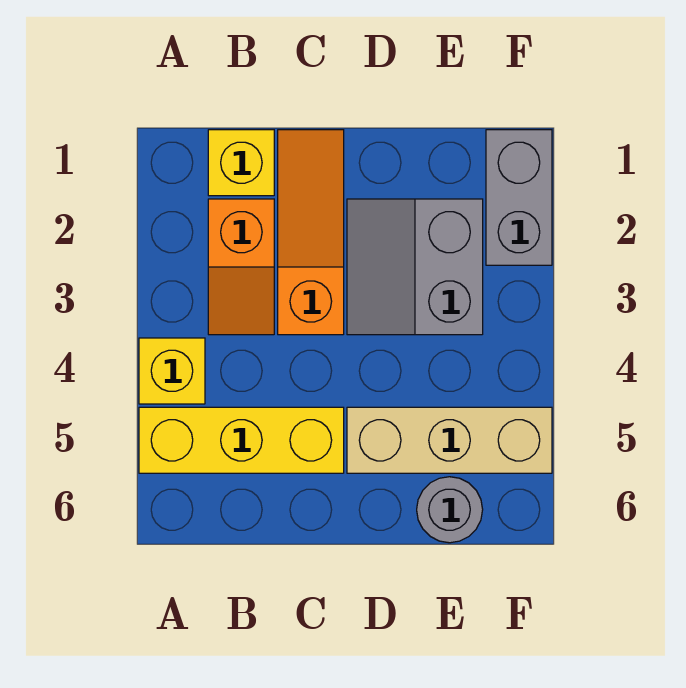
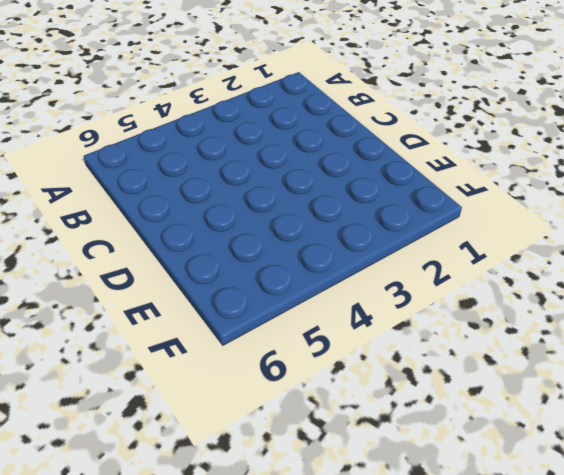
none -> yellow 1x1 brick [139,338,205,404]
none -> yellow 1x3 brick [139,407,344,473]

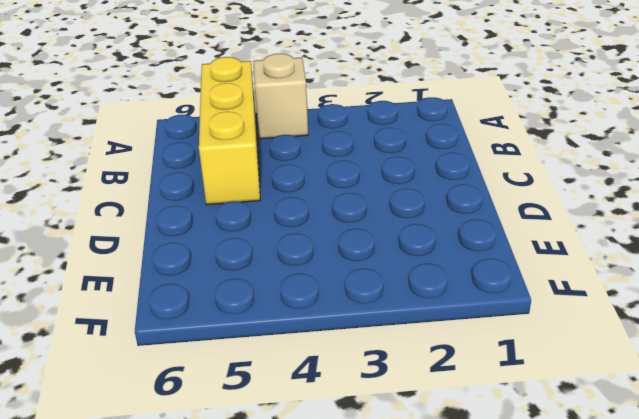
tan 1x1 brick [253,54,308,139] -> yellow 1x1 brick [139,338,205,404]
none -> yellow 1x1 brick [208,130,274,196]
none -> orange 1x2 slope [208,199,274,335]

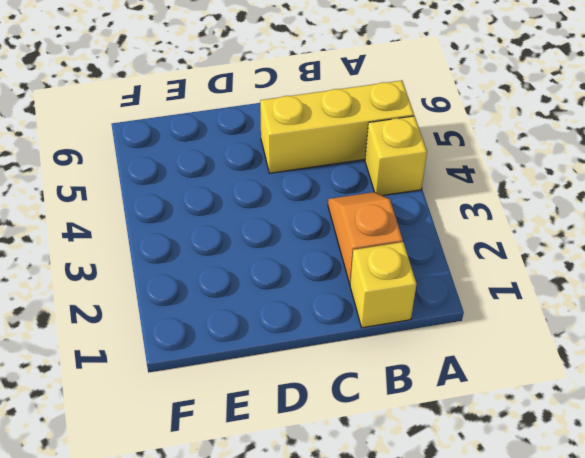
none -> orange 1x3 slope [278,130,344,335]
none -> grey 2x2 slope [347,199,483,335]

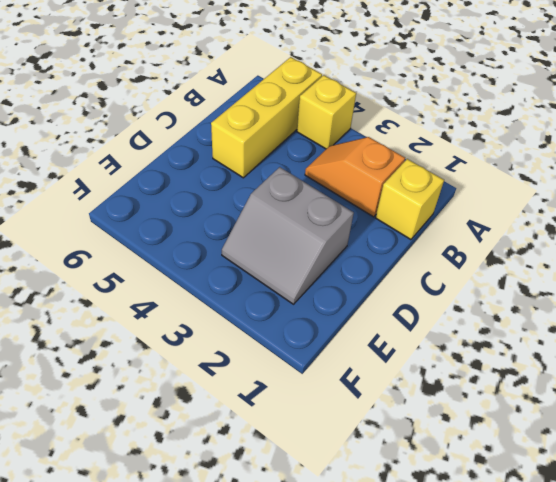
grey 2x2 slope [222,167,354,304] -> grey 2x2 slope turned to [347,199,483,335]
none -> orange 1x3 slope [278,130,344,335]
none -> tan 1x3 brick [347,407,552,473]

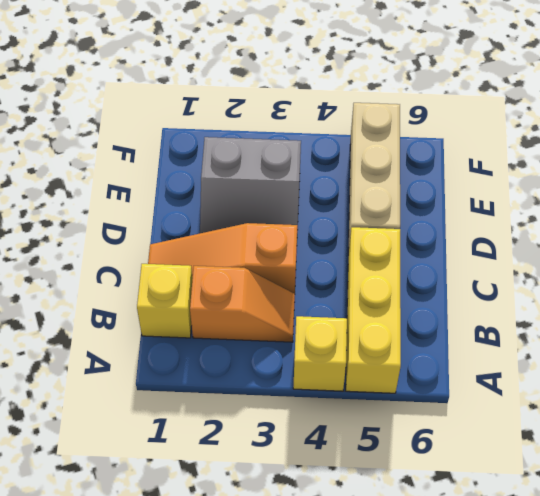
none -> grey 1x1 round brick [417,477,483,543]
none -> grey 1x2 brick [486,130,552,265]

